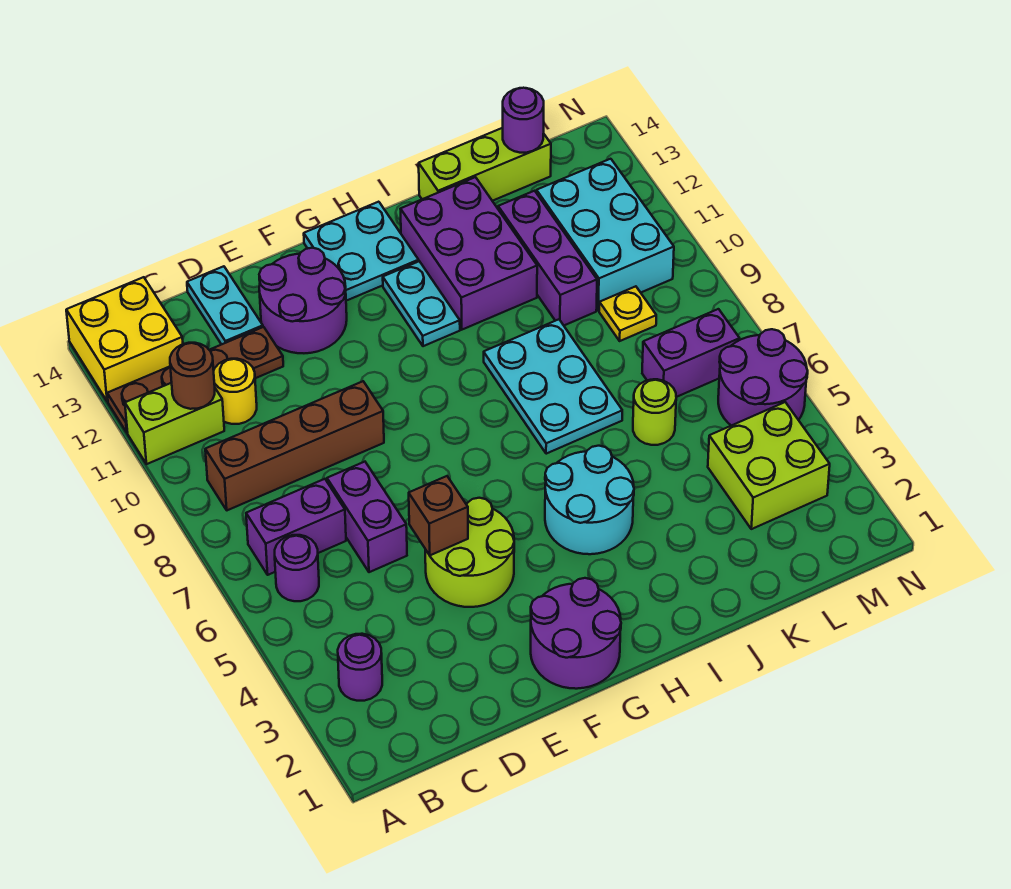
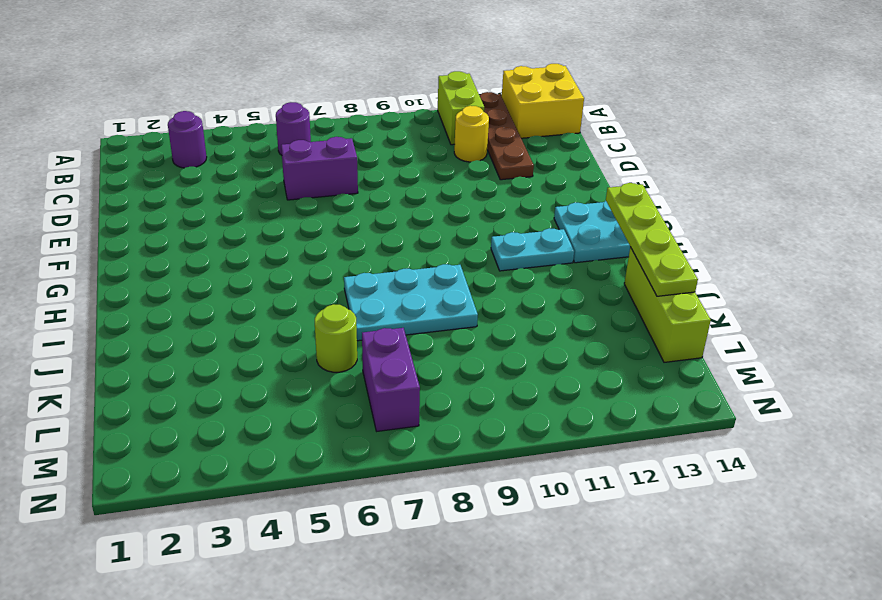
lime 1x4 plate [606,183,698,296] -> none
none -> purple 1x2 brick [246,479,346,575]
none -> brown 1x4 brick [205,381,384,510]
none -> cyan 1x2 plate [187,266,263,344]

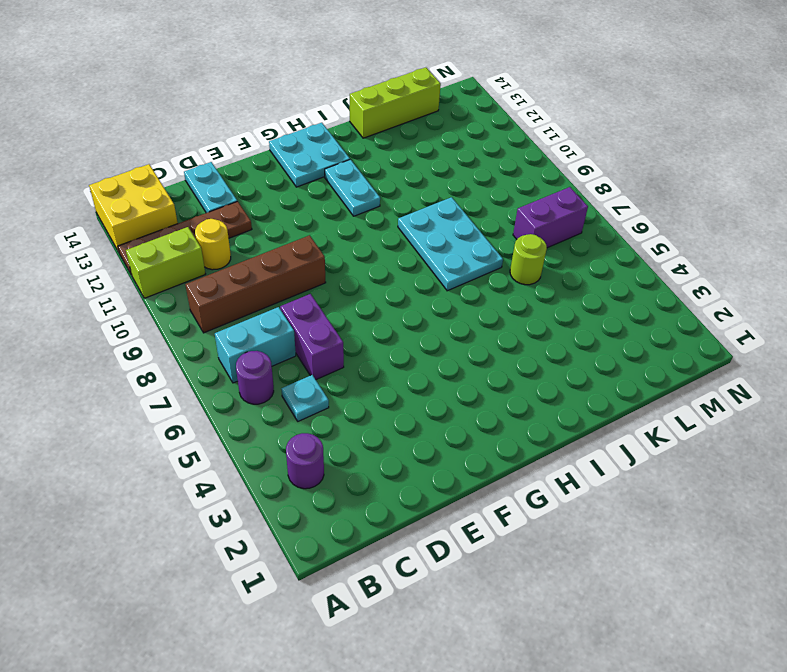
cyan 1x2 brick [215,307,296,383] -> purple 1x2 brick [246,479,346,575]
cyan 1x1 plate [281,375,329,421] -> none
none -> lime 2x2 round brick [425,498,514,607]
none -> purple 2x2 round brick [259,248,347,353]
none -> purple 2x2 round brick [531,578,621,689]

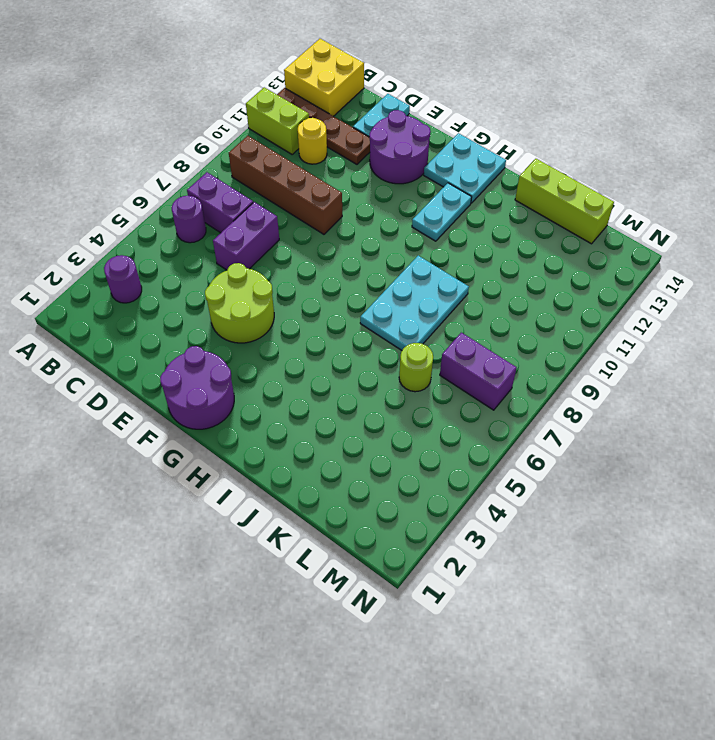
none -> cyan 2x2 round brick [545,446,634,554]
none -> purple 2x3 brick [401,177,537,330]
none -> purple 1x3 brick [498,191,597,325]

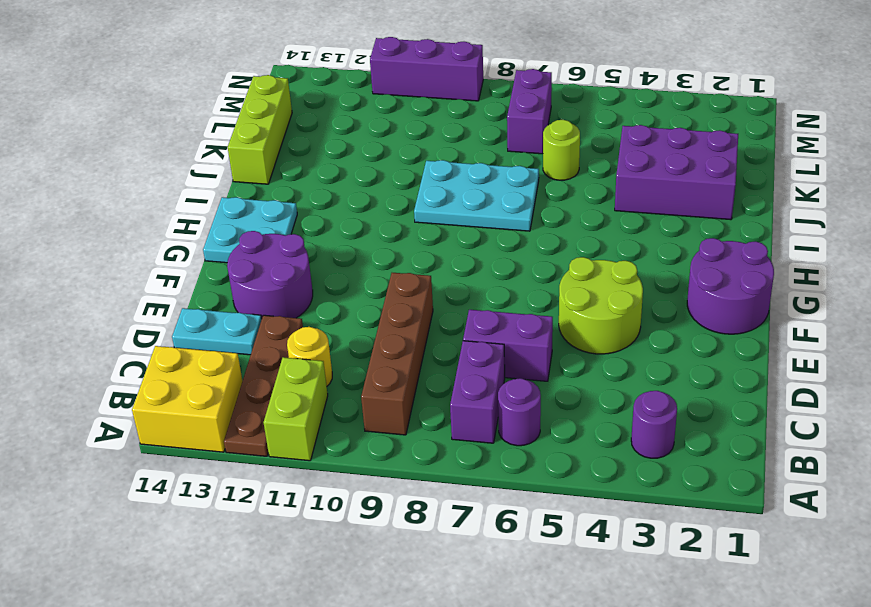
purple 2x3 brick [615,125,738,220] -> purple 2x3 brick moved to [401,177,537,330]
purple 1x3 brick [370,37,483,101] -> purple 1x3 brick moved to [498,191,597,325]
none -> cyan 2x2 round brick [545,446,634,554]
none -> cyan 1x2 plate [383,261,460,346]
none -> lime 2x2 brick [708,402,830,529]

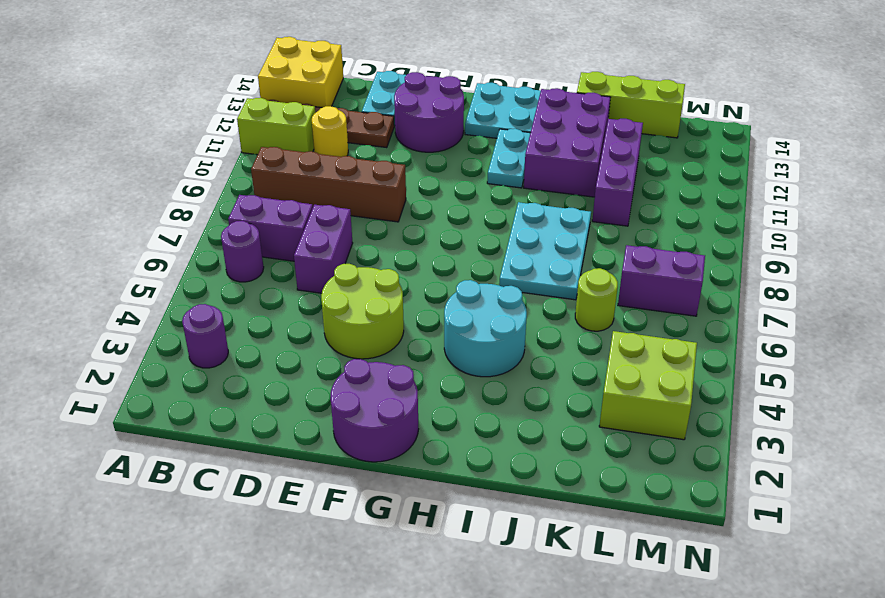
none -> yellow 1x1 plate [599,286,656,341]
none -> cyan 2x3 brick [537,159,674,311]
none -> purple 2x2 round brick [718,329,808,426]

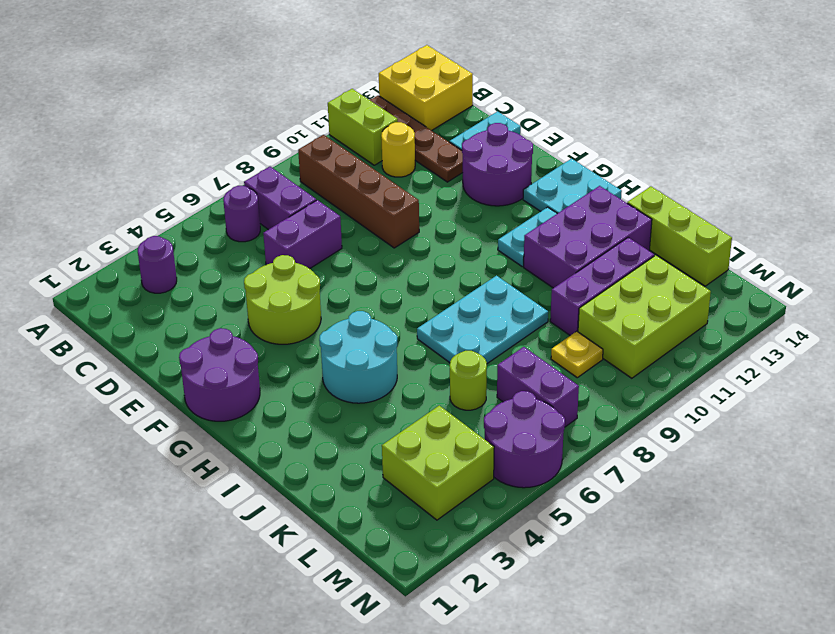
lime 2x3 brick [578,255,711,378] -> cyan 2x3 brick [537,159,674,311]
none -> brown 1x1 round brick [170,343,215,409]
none -> brown 1x1 brick [409,476,468,555]
none -> purple 1x1 round brick [503,88,544,153]

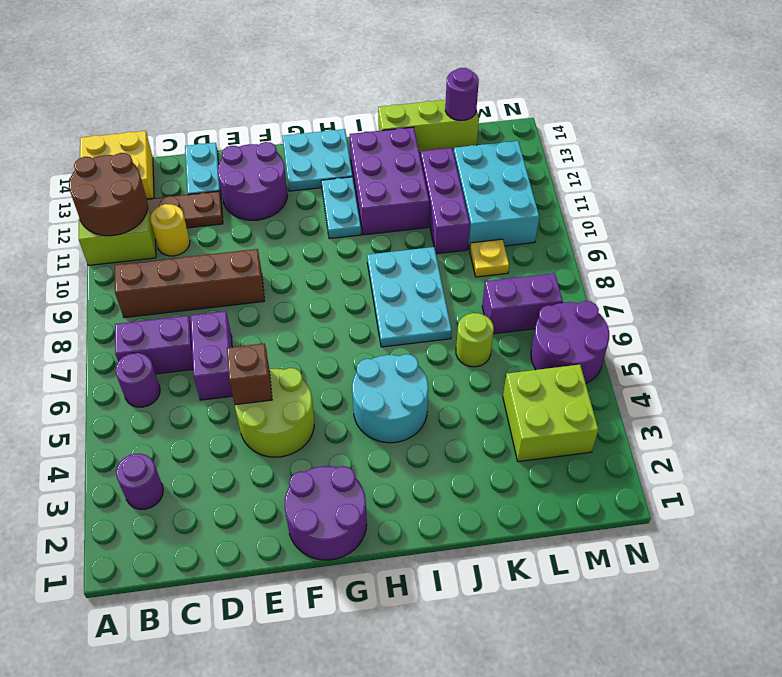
brown 2x2 round brick [69,153,148,236] -> brown 1x1 round brick [170,343,215,409]

